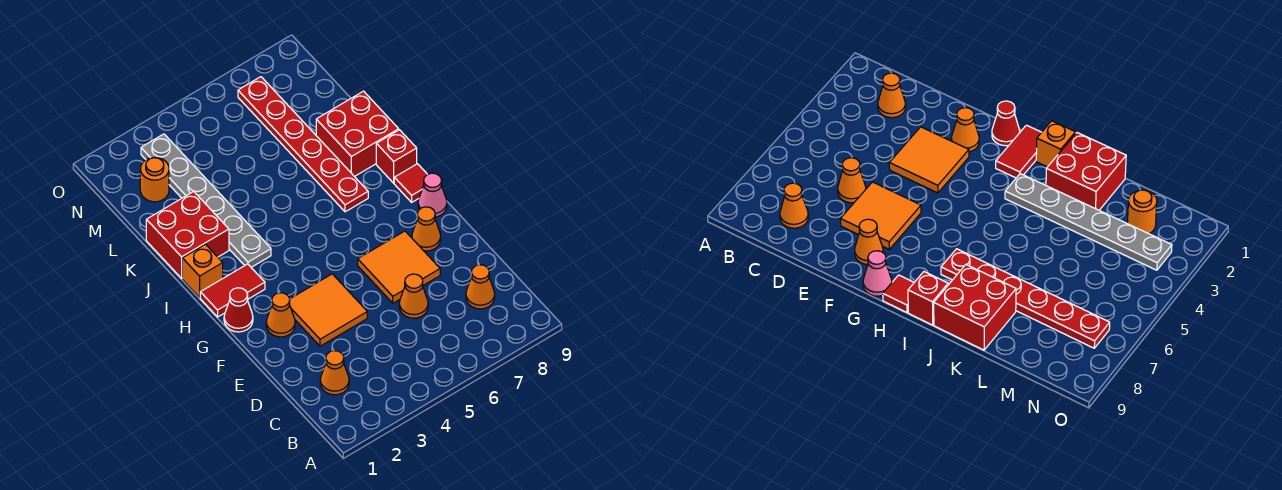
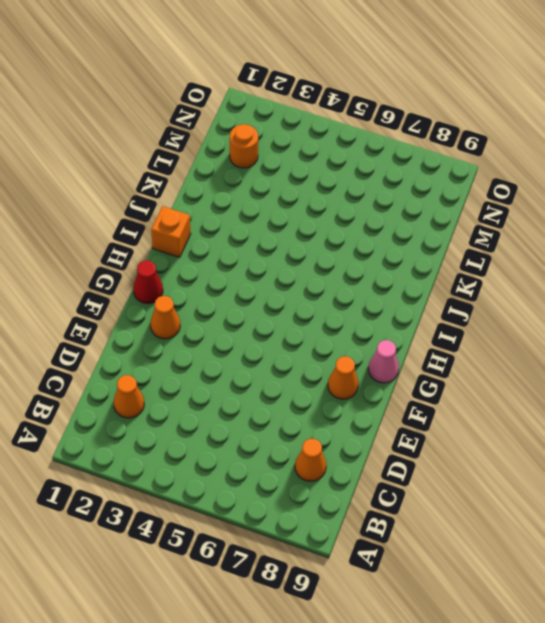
none -> orange 1x1 cone [399,274,428,318]
none -> orange 2x2 tile [290,274,367,346]
none -> orange 2x2 tile [358,231,440,303]

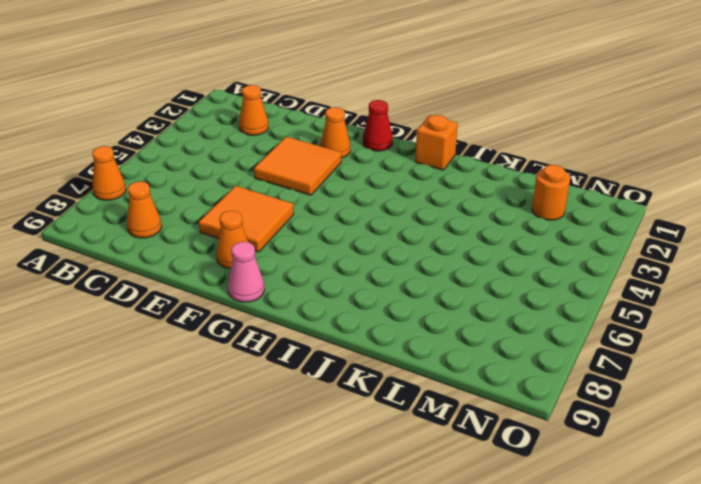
orange 1x1 cone [92,146,126,200] -> orange 1x1 cone moved to [399,274,428,318]
none -> red 1x2 tile [200,264,265,317]
none -> red 1x1 tile [394,164,427,202]
none -> grey 1x6 plate [141,134,271,267]

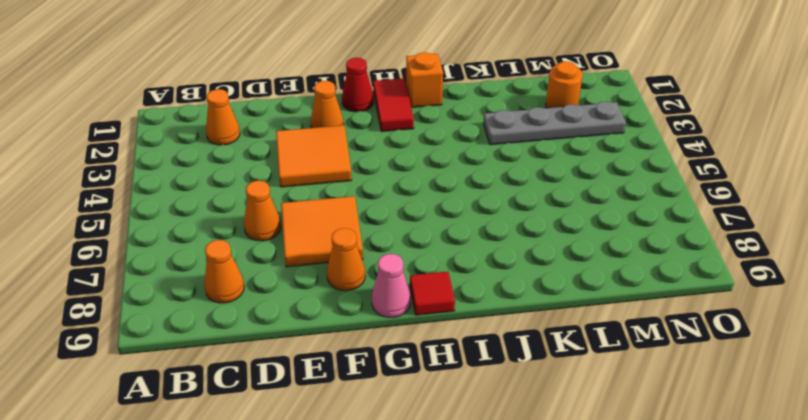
grey 1x4 plate [483,102,626,145] -> grey 1x6 plate [141,134,271,267]
none -> red 1x6 plate [238,77,368,212]
none -> red 1x1 brick [376,130,417,183]
none -> red 2x2 brick [146,191,229,278]

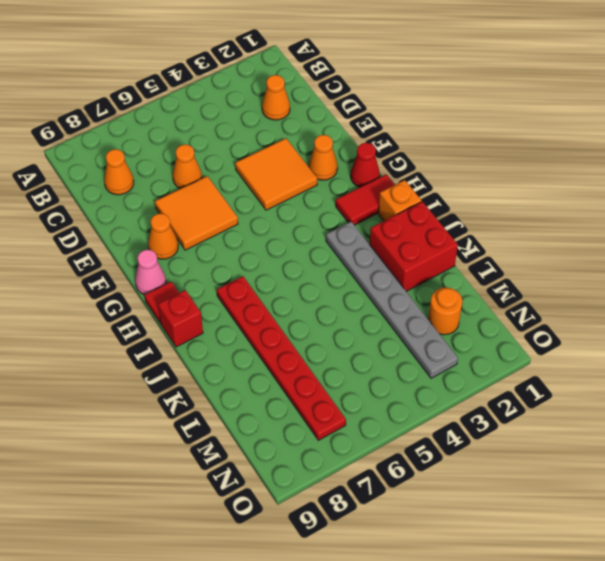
none -> red 2x2 brick [316,91,399,177]

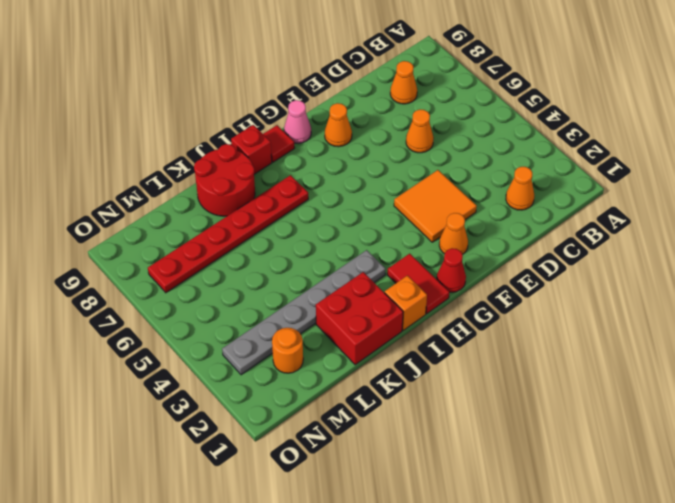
red 2x2 round brick [194,144,255,216] -> red 2x2 brick [316,91,399,177]
none -> orange 2x2 tile [358,231,440,303]

